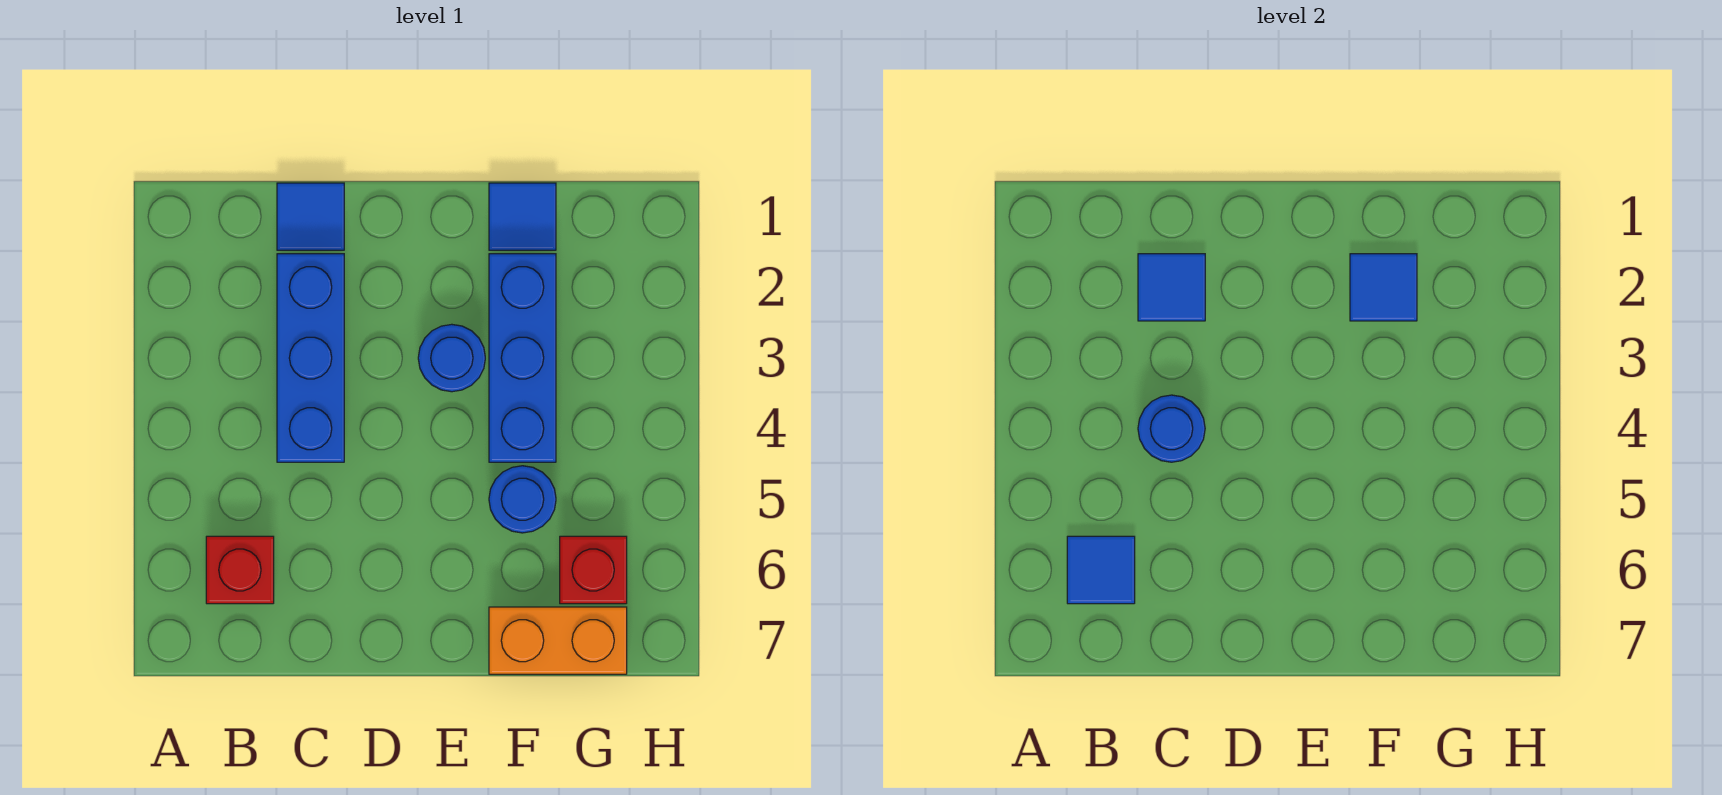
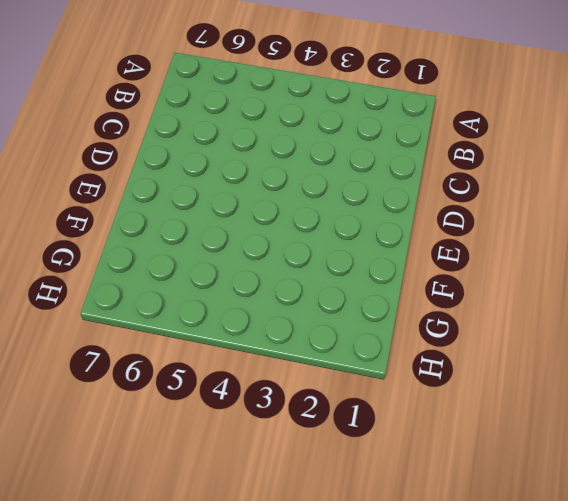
none -> red 1x1 brick [206,536,274,604]
none -> blue 1x1 tile [277,183,344,250]
none -> blue 1x3 brick [277,254,344,462]

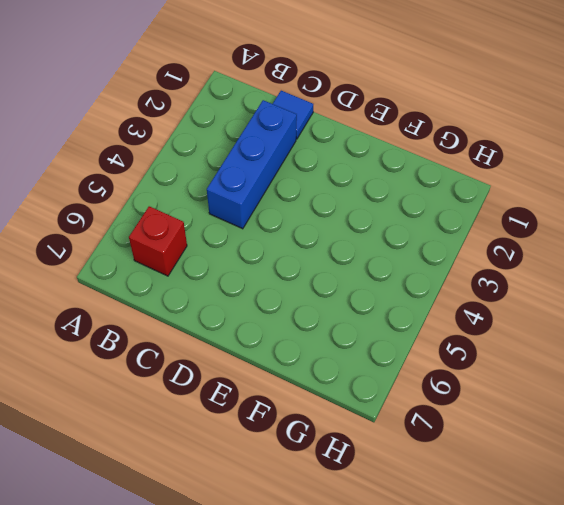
none -> blue 1x1 round brick [418,324,485,392]
none -> blue 1x1 tile [489,183,556,250]
none -> blue 1x3 brick [489,254,556,462]

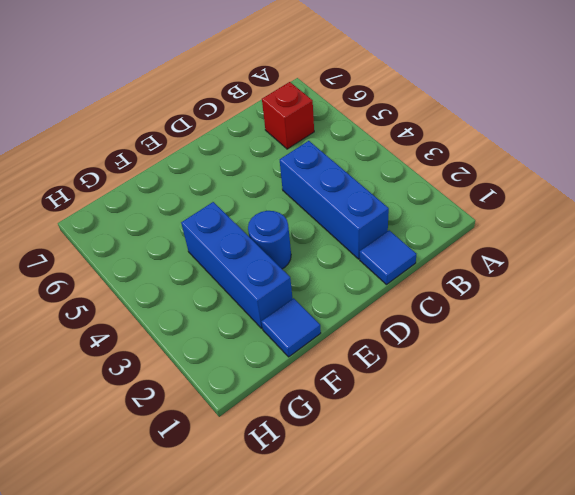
none -> blue 1x1 round brick [489,466,556,533]
none -> orange 1x2 brick [489,607,627,674]
none -> red 1x1 brick [560,536,627,604]

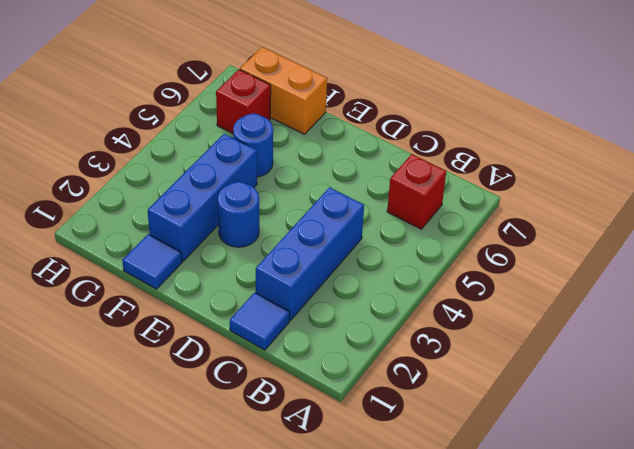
none -> blue 1x1 tile [1067,536,1135,604]
none -> blue 1x1 tile [1138,254,1205,321]
none -> blue 1x1 round brick [1138,395,1205,462]

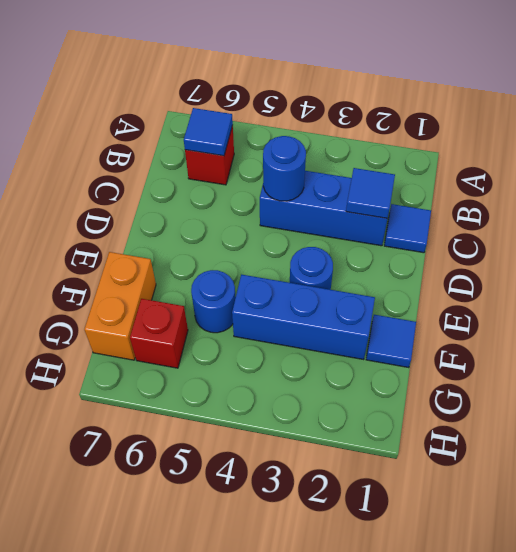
none -> blue 1x1 tile [1350,254,1417,321]

